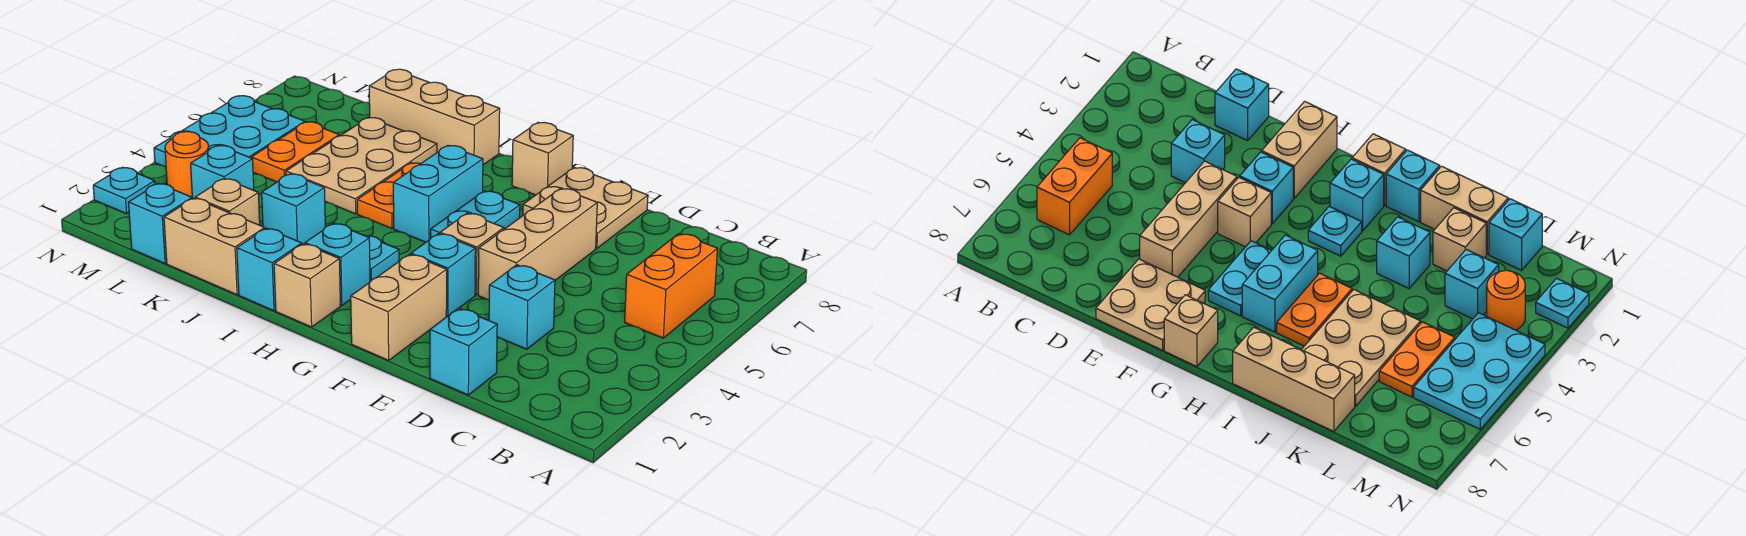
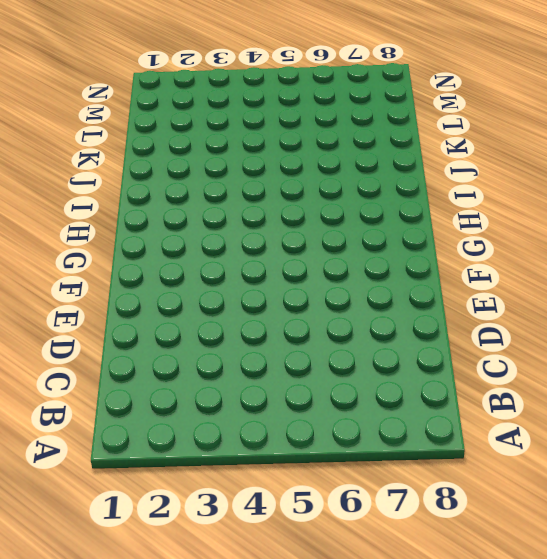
none -> orange 1x2 brick [625,234,718,338]
none -> cyan 1x1 brick [430,308,497,395]
none -> cyan 1x1 brick [489,265,555,349]

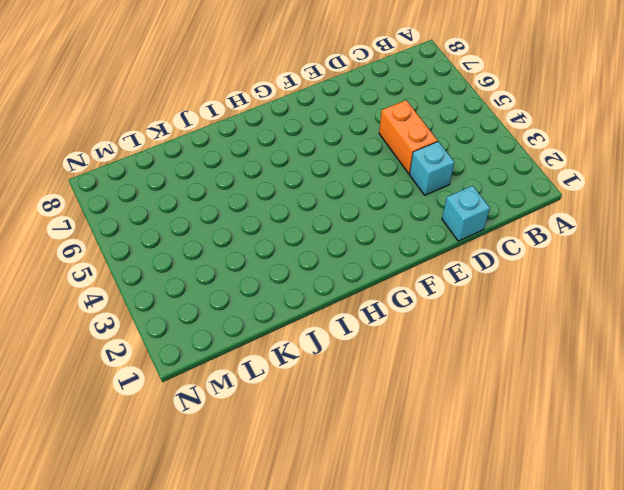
orange 1x2 brick [379,100,438,174] -> orange 1x2 brick moved to [625,234,718,338]
none -> tan 1x3 brick [478,188,597,300]
none -> tan 2x2 plate [523,167,648,248]
none -> tan 1x2 brick [351,254,447,360]

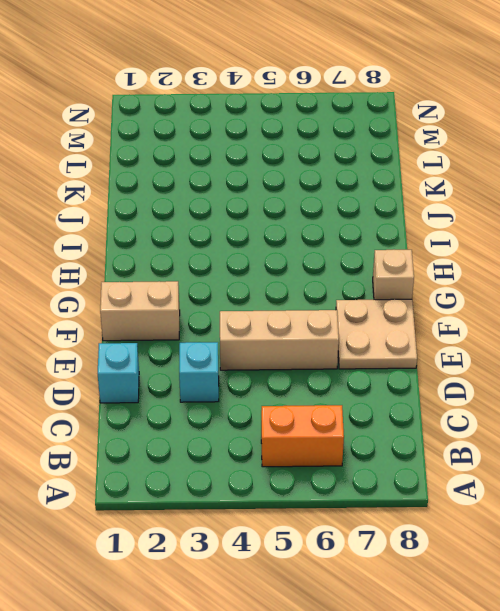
none -> cyan 1x1 brick [411,233,476,316]
none -> tan 1x1 brick [440,213,504,295]
none -> cyan 1x2 plate [431,191,520,237]

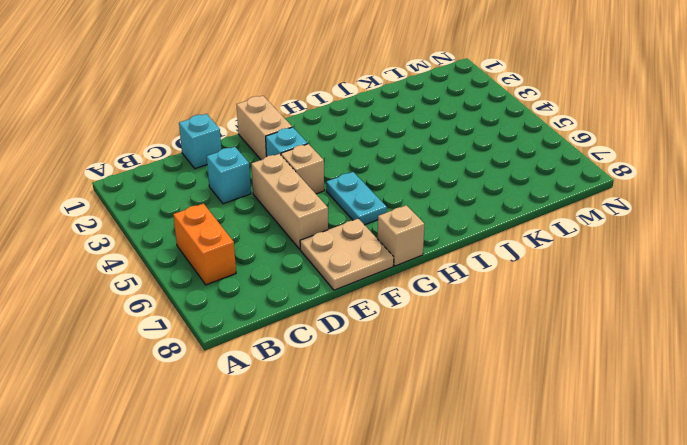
none -> tan 1x1 brick [274,244,340,327]
none -> cyan 1x1 brick [305,223,370,305]
none -> cyan 1x1 plate [364,235,399,282]

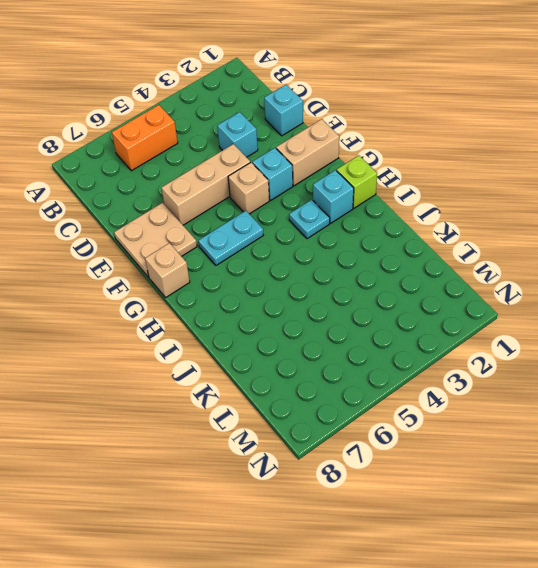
lime 1x1 brick [337,155,377,208] -> tan 1x1 brick [274,244,340,327]
none -> cyan 1x2 brick [393,146,483,242]
none -> cyan 1x1 brick [237,228,302,311]
none -> orange 1x2 plate [357,163,420,228]

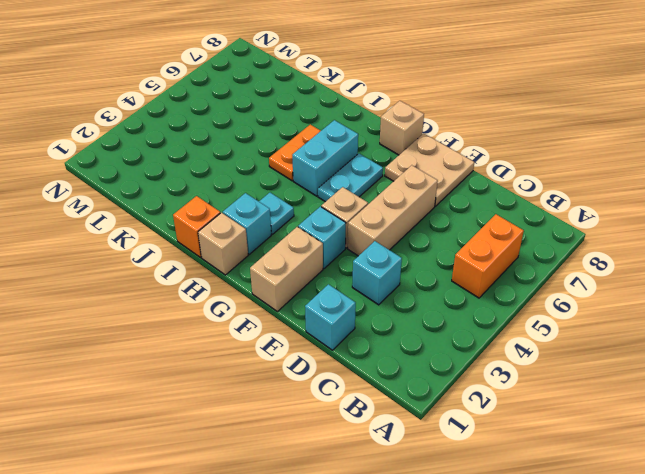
orange 1x1 brick [173,196,220,257] -> cyan 1x1 brick [237,228,302,311]
none -> tan 1x3 brick [369,69,500,165]
none -> tan 1x2 brick [164,198,265,295]
none -> cyan 1x1 brick [262,174,325,244]

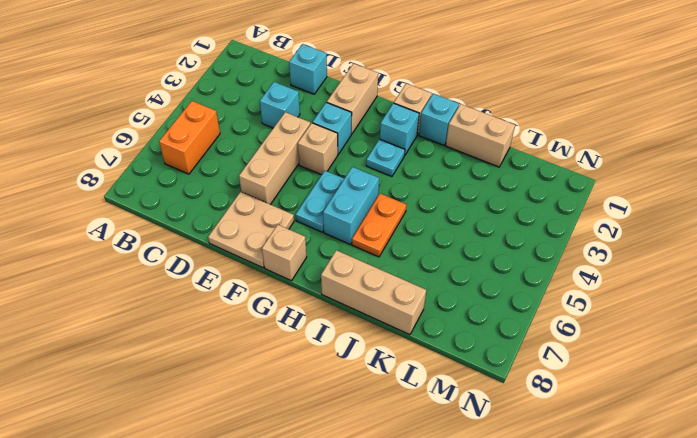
none -> cyan 1x1 brick [262,174,325,244]
none -> tan 2x3 plate [286,118,437,214]
none -> tan 1x1 brick [195,179,260,225]

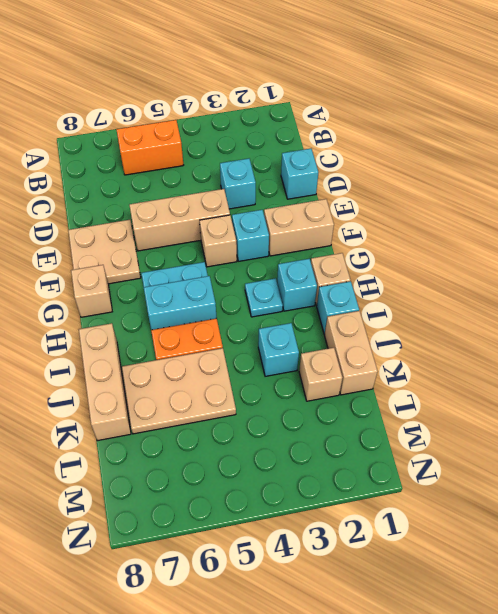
none -> cyan 1x1 brick [129,183,192,263]
none -> cyan 1x1 brick [191,146,254,199]
none -> orange 1x2 plate [251,122,339,182]

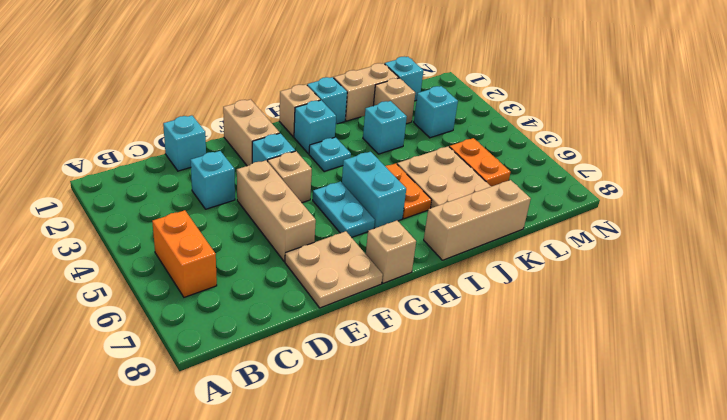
none -> orange 1x1 round brick [165,132,209,197]
none -> cyan 2x3 plate [154,96,305,167]
none -> cyan 1x1 plate [93,167,155,214]

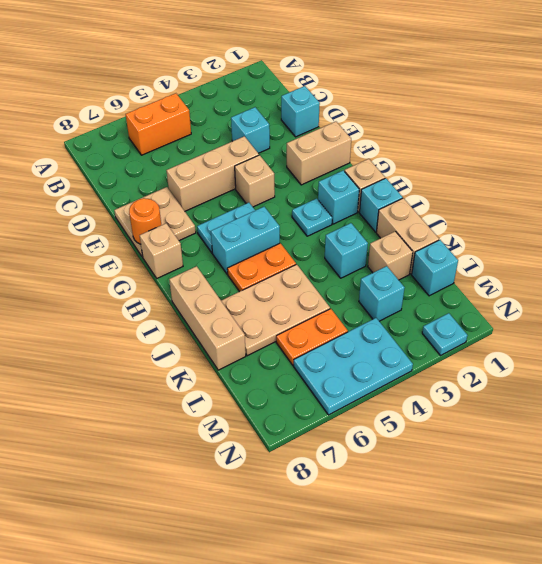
orange 1x1 round brick [129,198,161,244] -> orange 1x1 round brick moved to [165,132,209,197]
none -> cyan 1x1 brick [411,233,476,316]

